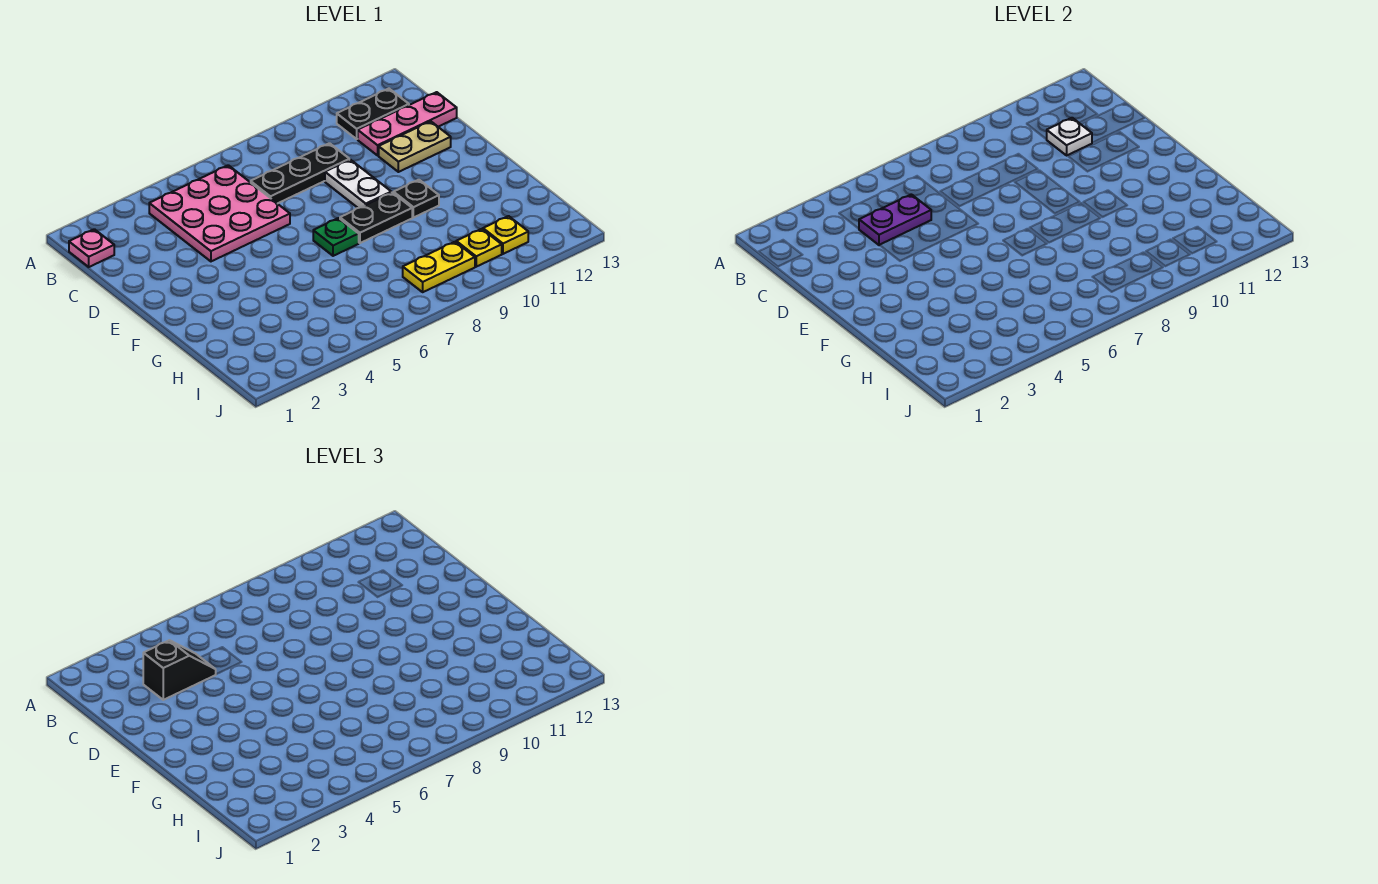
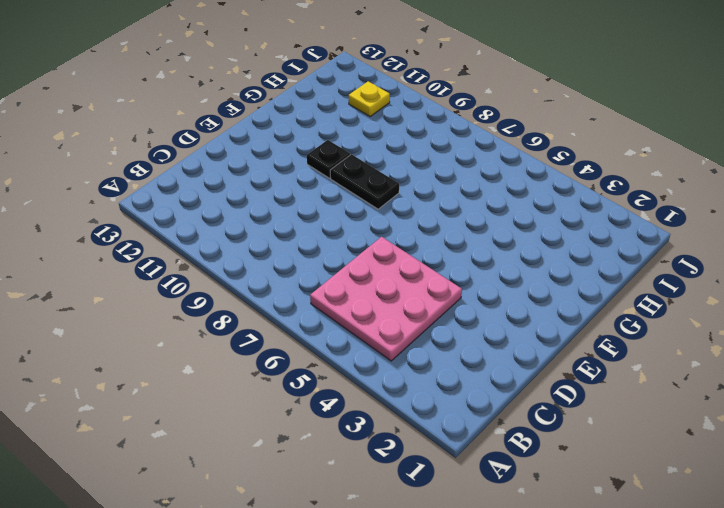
none -> pink 1x1 plate [69,229,114,267]
none -> black 1x2 plate [337,89,409,139]
none -> black 1x3 plate [251,143,349,204]

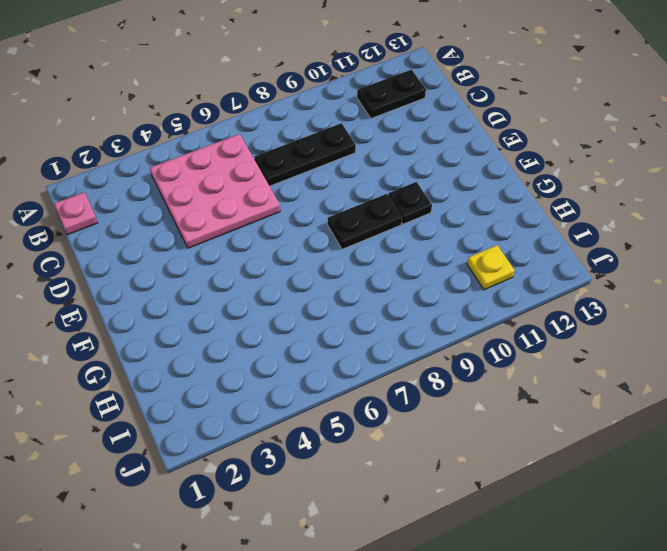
none -> pink 1x3 plate [358,92,457,155]
none -> white 1x2 plate [325,160,391,208]
none -> tan 1x2 plate [379,121,451,172]

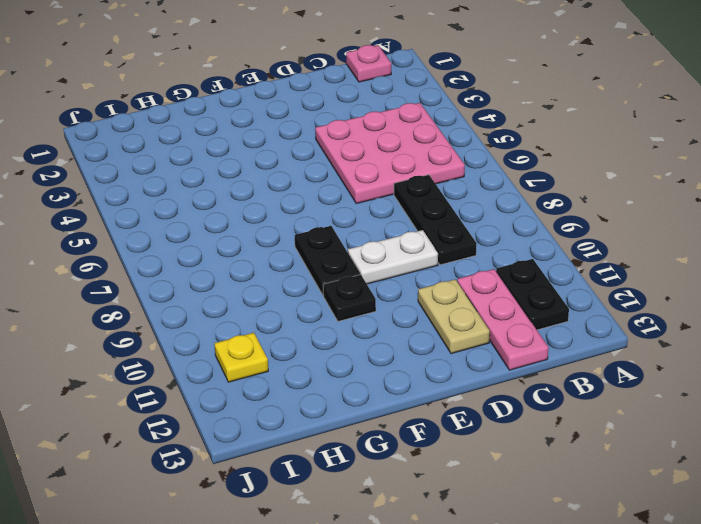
none -> green 1x1 plate [313,218,359,256]
none -> yellow 1x2 plate [403,242,475,292]
none -> yellow 1x1 plate [456,229,502,267]

